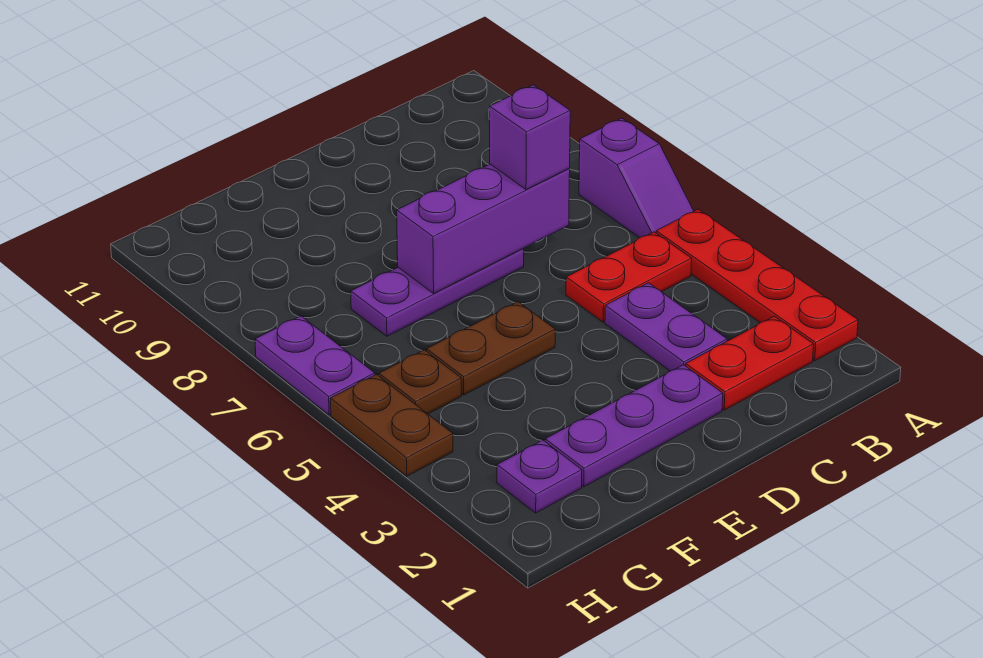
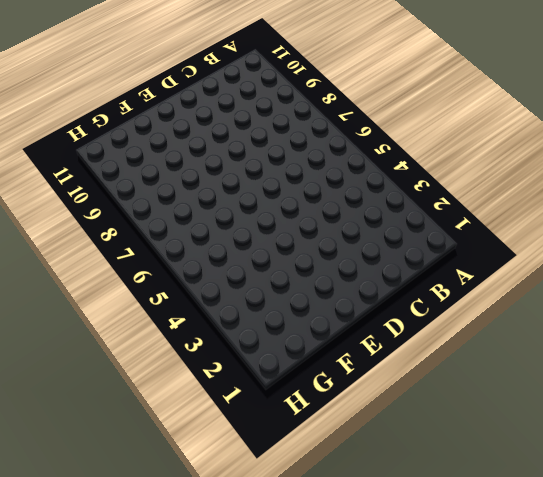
none -> red 1x4 plate [656,209,858,361]
none -> purple 1x2 slope [579,118,694,237]
none -> red 1x2 plate [686,316,814,410]

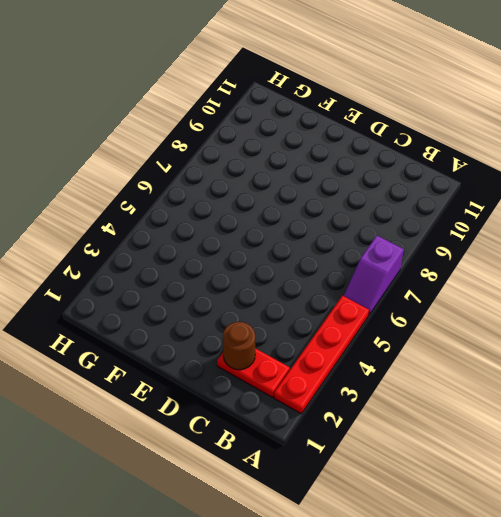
brown 1x1 round brick [223,322,255,370] -> none
none -> red 1x2 plate [566,232,692,322]
none -> purple 1x2 plate [605,283,727,371]
none -> purple 1x3 plate [545,365,723,487]

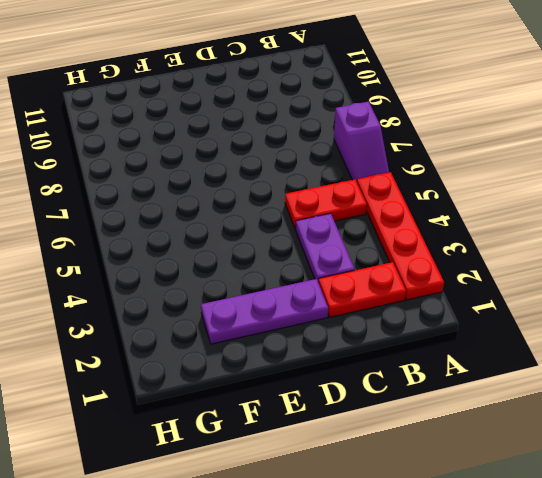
none -> purple 1x3 plate [351,249,524,336]
none -> brown 1x2 plate [427,302,555,395]
none -> purple 1x1 plate [497,440,582,513]

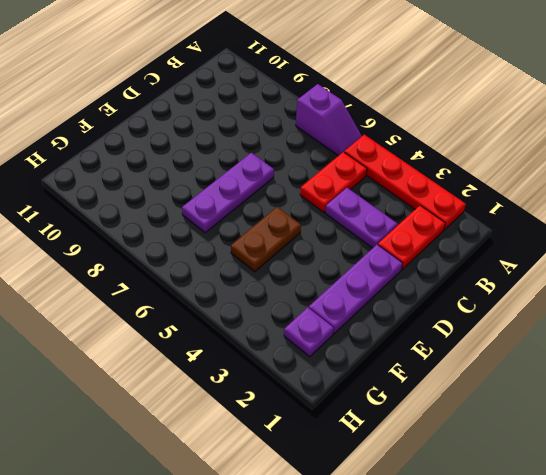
none -> brown 1x1 plate [379,350,462,414]
none -> brown 1x2 plate [331,375,453,476]
none -> purple 1x2 plate [255,316,375,415]

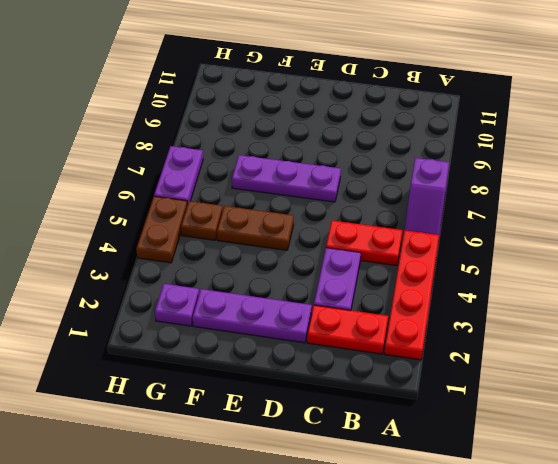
none -> purple 1x3 brick [397,164,570,293]
none -> purple 1x1 brick [490,85,570,190]

